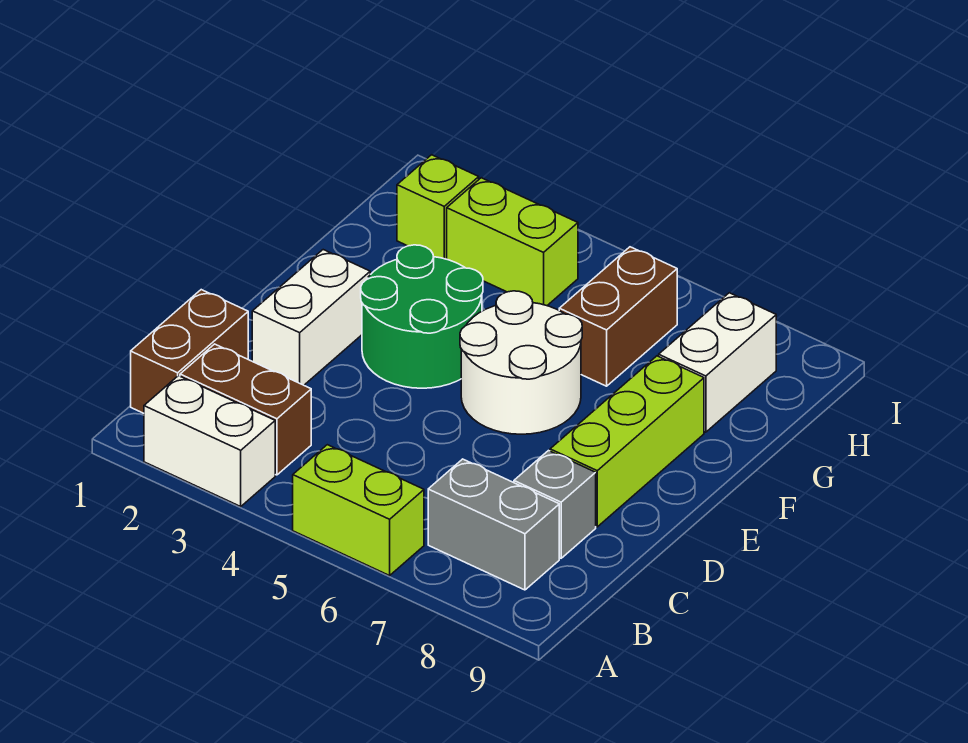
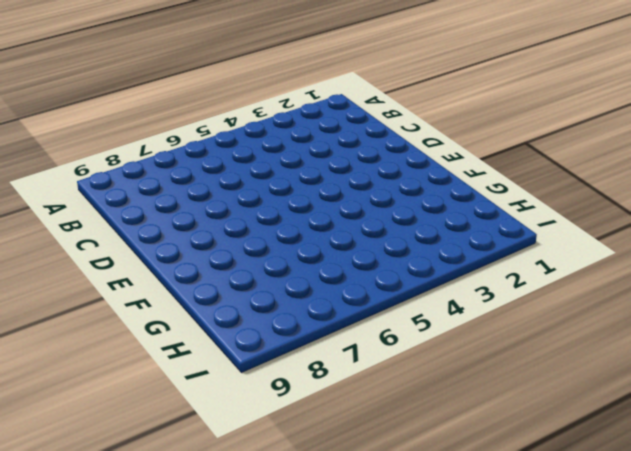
none -> white 1x2 brick [144,376,275,506]
none -> lime 1x2 brick [293,445,424,576]
none -> brown 1x2 brick [131,290,248,413]

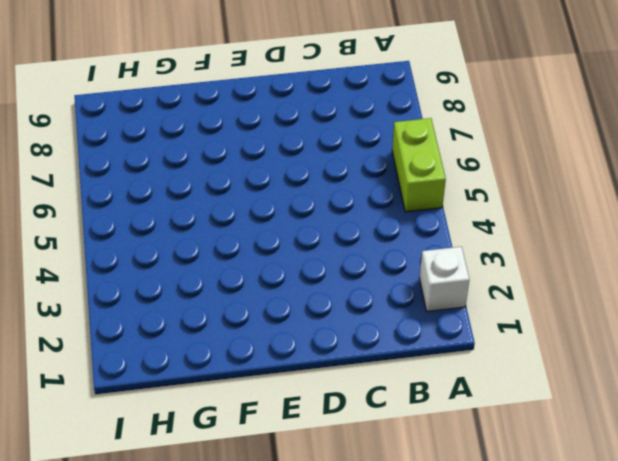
white 1x1 brick [420,247,470,312] -> white 1x2 brick [144,376,275,506]
none -> brown 1x2 brick [131,290,248,413]
none -> brown 1x2 brick [180,344,311,475]
none -> grey 1x2 brick [428,459,559,590]

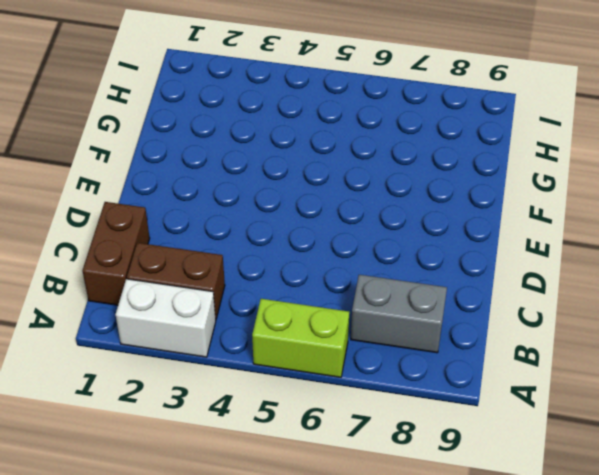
none -> grey 1x1 brick [514,451,596,558]
none -> white 1x2 brick [252,250,370,385]
none -> lime 1x3 brick [550,356,704,527]

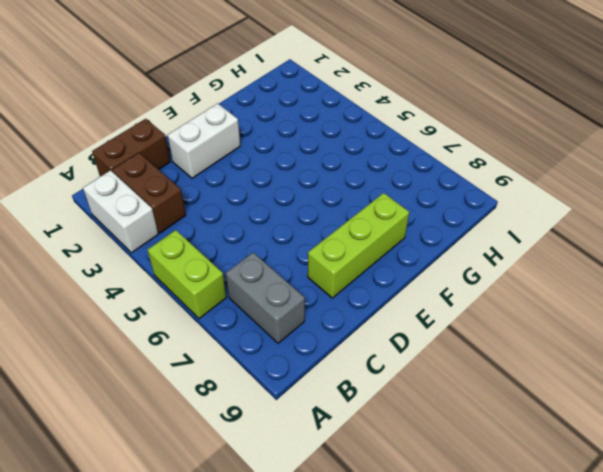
none -> grey 1x1 brick [514,451,596,558]
none -> green 2x2 round brick [361,245,483,388]
none -> white 2x2 round brick [460,291,582,434]

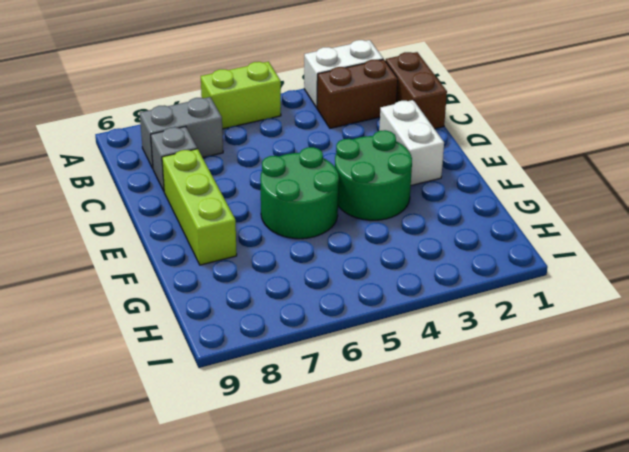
green 2x2 round brick [260,147,339,239] -> white 2x2 round brick [460,291,582,434]
none -> brown 1x2 brick [559,247,677,386]
none -> white 1x2 brick [659,293,776,432]
none -> lime 1x1 brick [397,155,479,259]

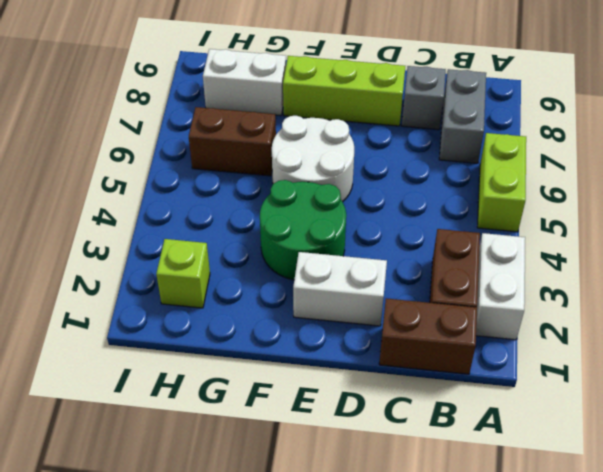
none -> lime 1x2 brick [447,178,578,306]

